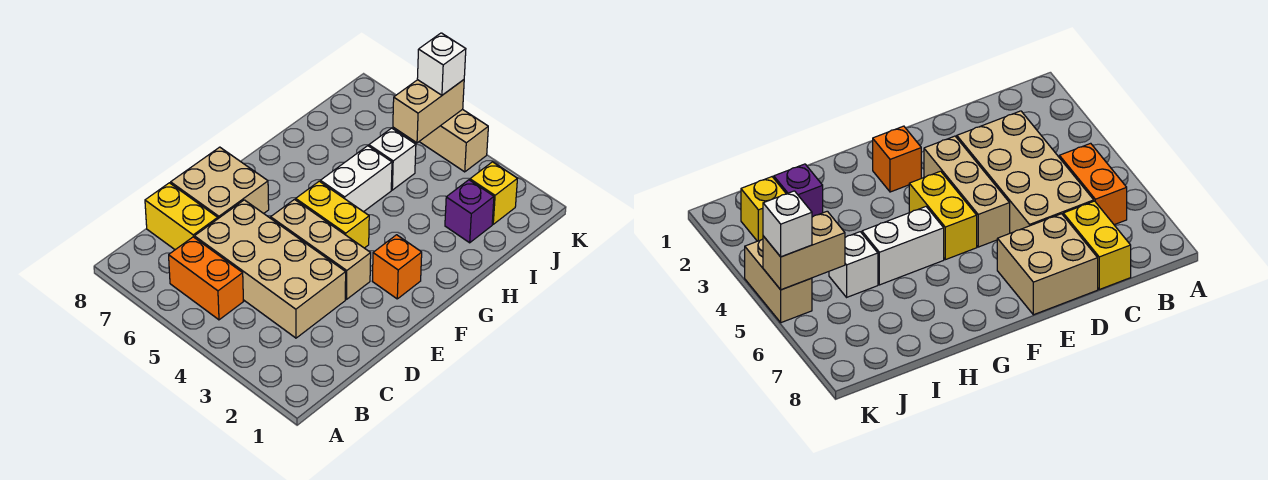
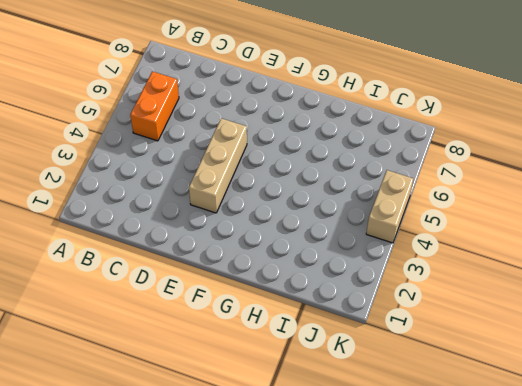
none -> tan 2x4 brick [194,200,346,338]
none -> yellow 1x2 brick [145,183,218,250]
none -> tan 2x2 brick [171,147,269,218]

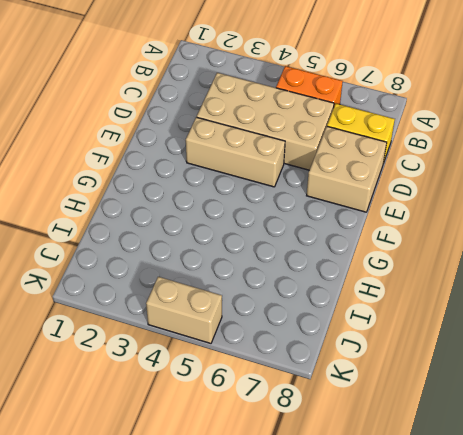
none -> orange 1x1 brick [372,235,422,299]
none -> yellow 1x2 brick [296,181,369,248]
none -> white 1x2 brick [320,146,392,212]

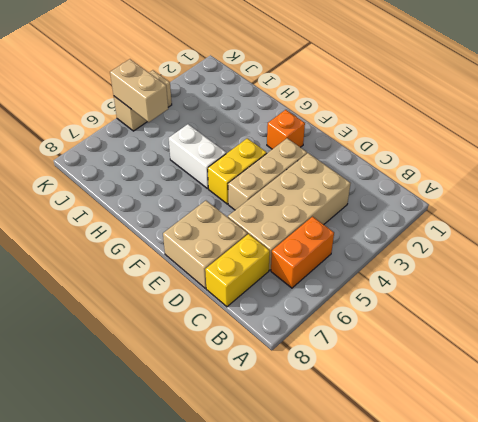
none -> purple 1x1 brick [445,180,494,243]
none -> white 1x1 brick [369,128,416,190]
none -> yellow 1x1 brick [470,162,517,224]

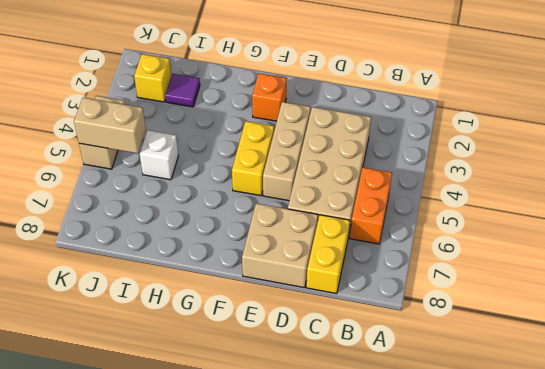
purple 1x1 tile [165,74,200,107] -> purple 1x1 brick [445,180,494,243]
none -> white 1x2 brick [320,146,392,212]
none -> white 1x1 brick [417,33,466,95]

